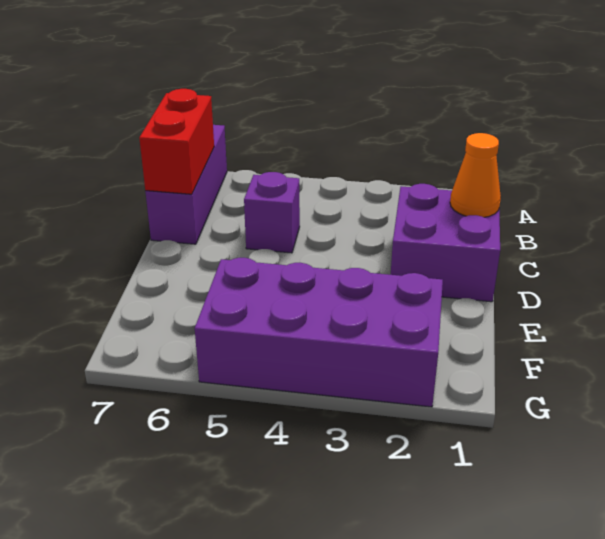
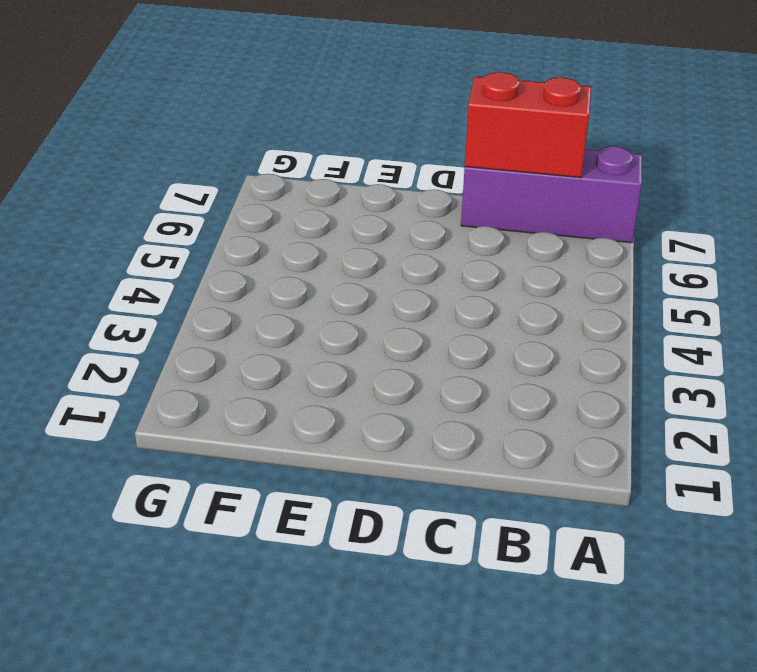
none -> purple 2x2 brick [391,184,500,302]
none -> purple 1x1 brick [244,172,300,253]

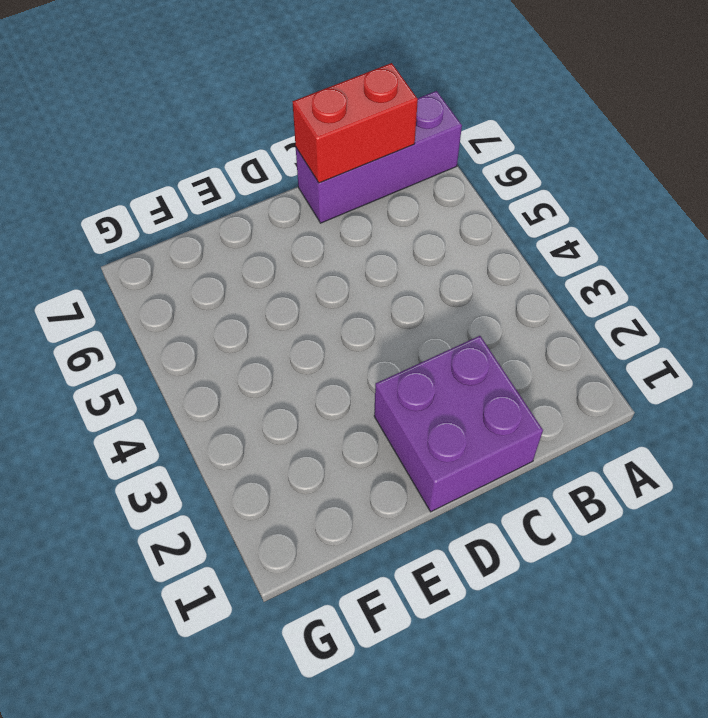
none -> purple 1x1 brick [244,172,300,253]
none -> purple 2x4 brick [195,258,443,407]

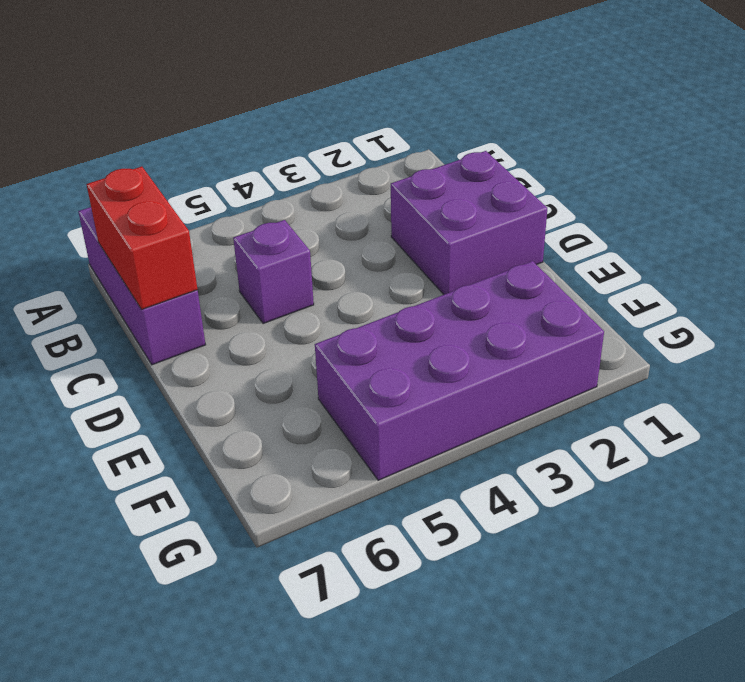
none -> orange 1x1 cone [450,133,501,217]

